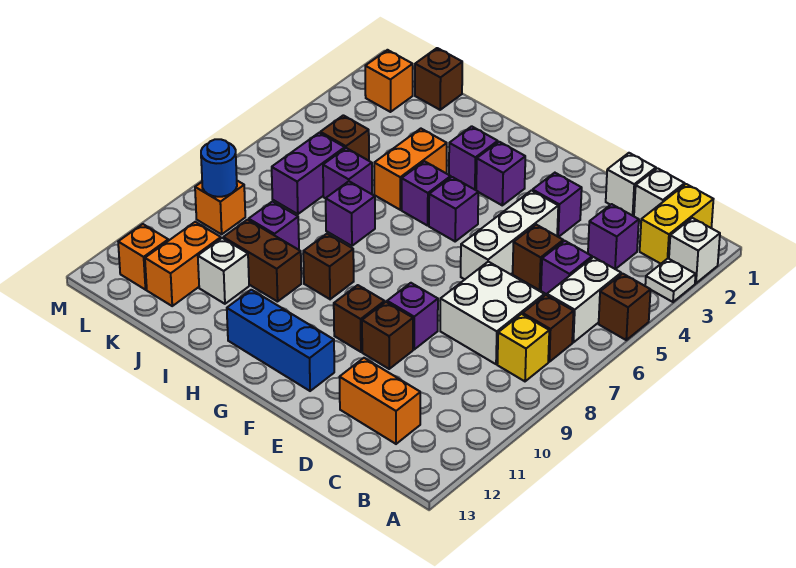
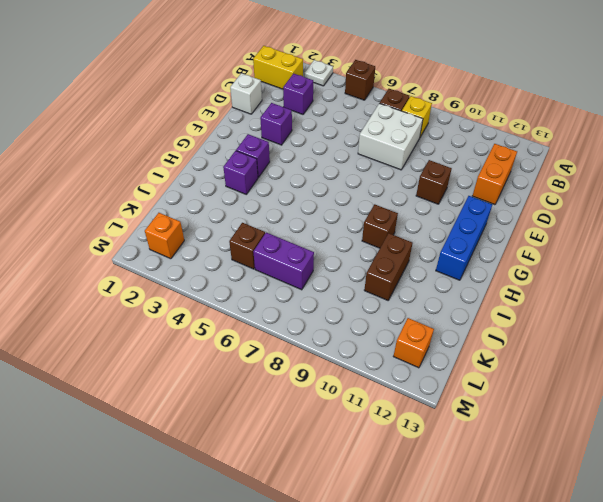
none -> white 1x1 brick [669,218,720,283]
none -> white 1x2 brick [547,257,621,342]
none -> white 1x1 brick [634,168,685,222]
none -> purple 1x1 brick [541,241,592,294]

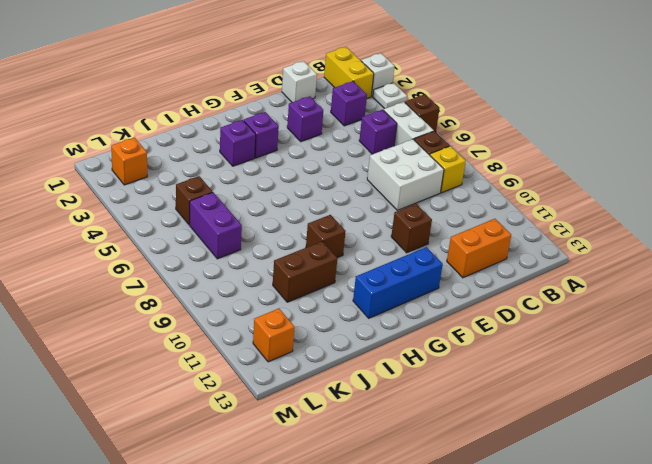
none -> white 1x1 brick [634,168,685,222]
none -> brown 1x1 brick [513,225,563,290]
none -> white 1x3 brick [461,191,558,279]
none -> purple 1x1 brick [387,283,438,350]

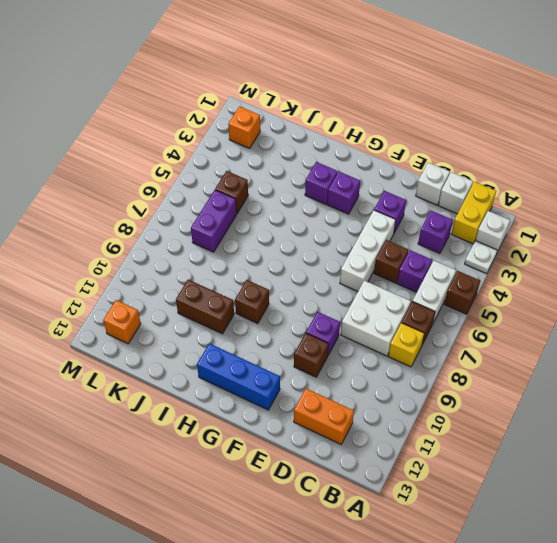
none -> brown 1x1 brick [334,285,385,352]
none -> purple 1x1 brick [429,177,478,241]
none -> purple 1x1 brick [402,161,451,226]
none -> orange 1x2 brick [374,129,447,210]

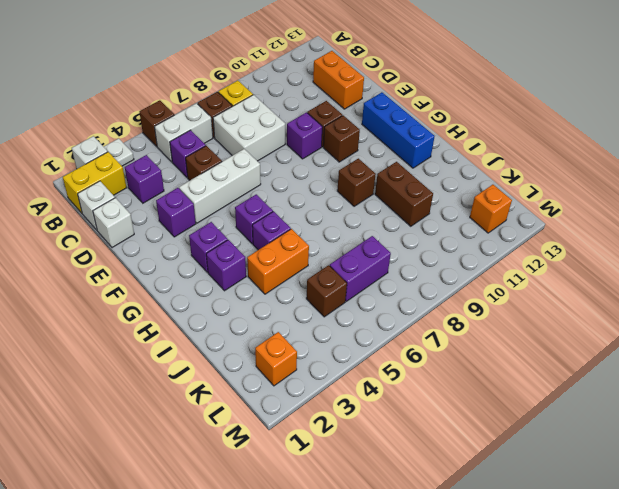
none -> purple 1x1 brick [326,181,375,246]
none -> purple 1x1 brick [323,148,372,198]
none -> purple 1x1 brick [249,202,299,250]
none -> white 1x1 brick [198,238,249,304]

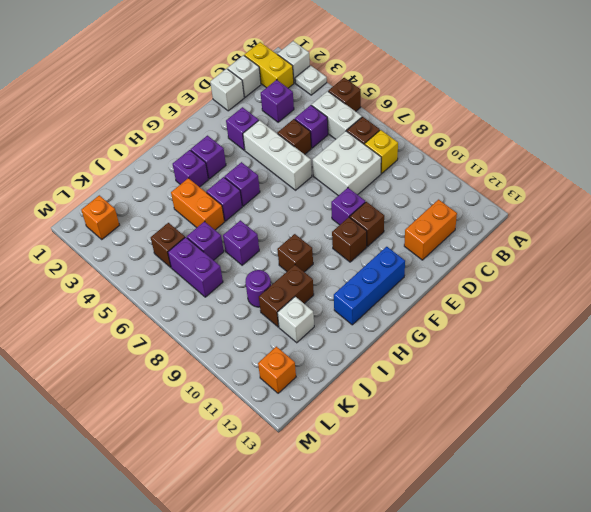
purple 1x1 round brick [245,270,271,307] -> purple 1x1 brick [249,202,299,250]
none -> brown 1x1 brick [415,48,462,110]
none -> orange 1x2 brick [145,222,221,306]
none -> orange 1x1 brick [195,181,245,234]
none -> blue 1x1 round brick [201,139,237,197]

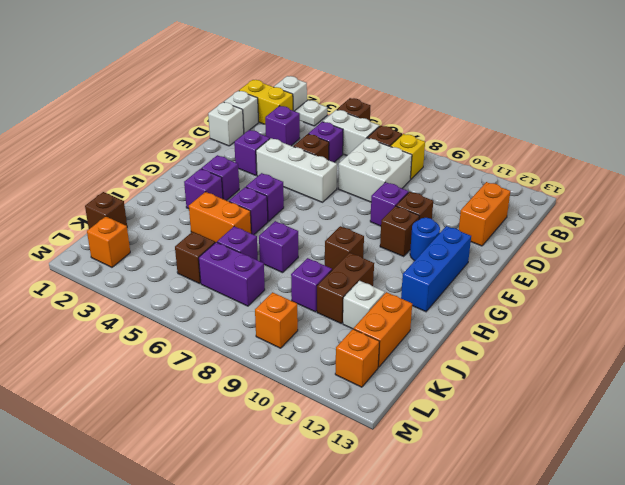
blue 1x1 round brick [410,218,440,261] -> blue 1x1 round brick moved to [201,139,237,197]
orange 1x2 brick [354,292,412,367] -> orange 1x2 brick turned to [145,222,221,306]

